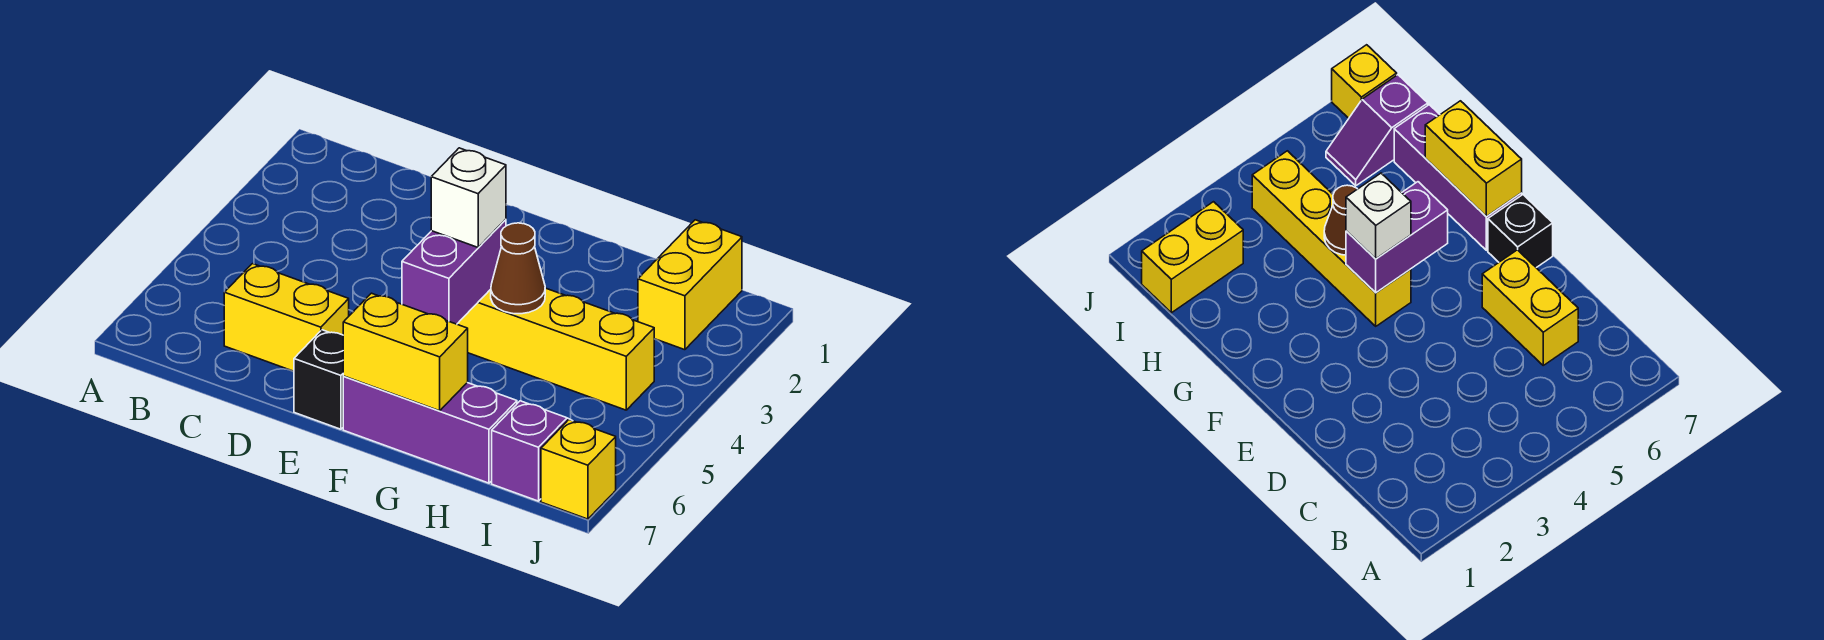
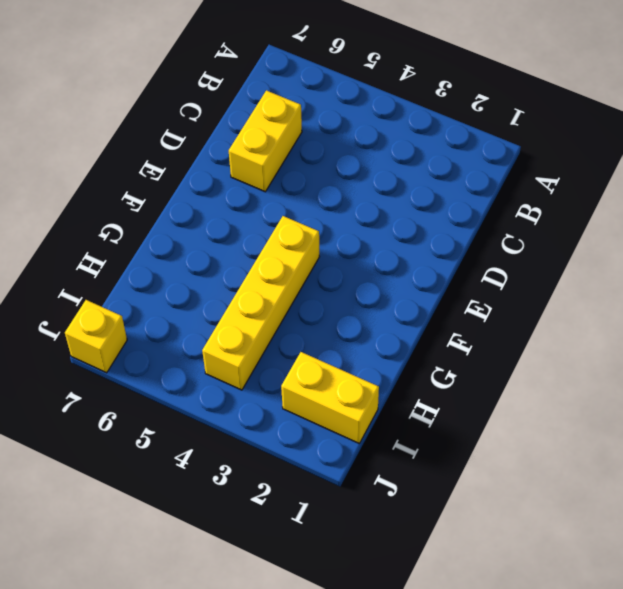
none -> black 1x1 brick [294,330,344,429]
none -> purple 1x3 brick [343,376,517,483]

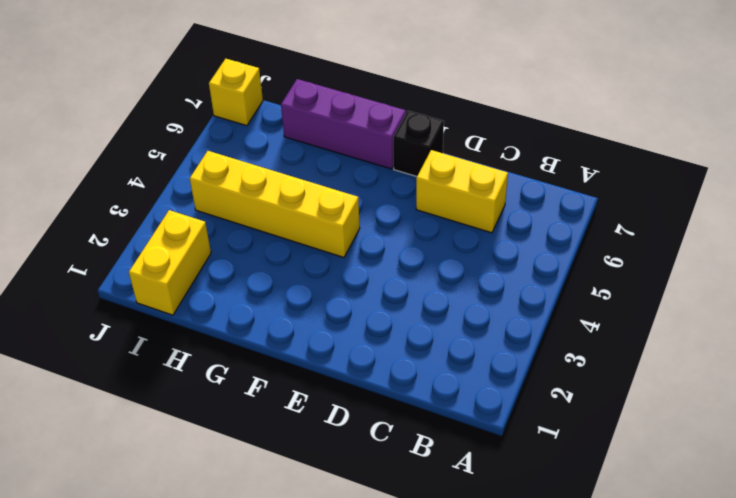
none -> purple 1x2 slope [492,401,571,501]
none -> purple 1x2 brick [402,219,506,324]

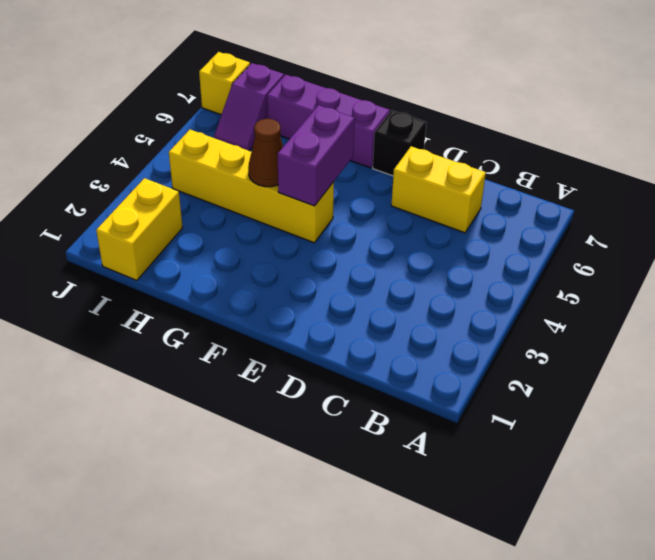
none -> yellow 1x2 brick [343,293,468,411]
none -> white 1x1 brick [431,148,506,247]

